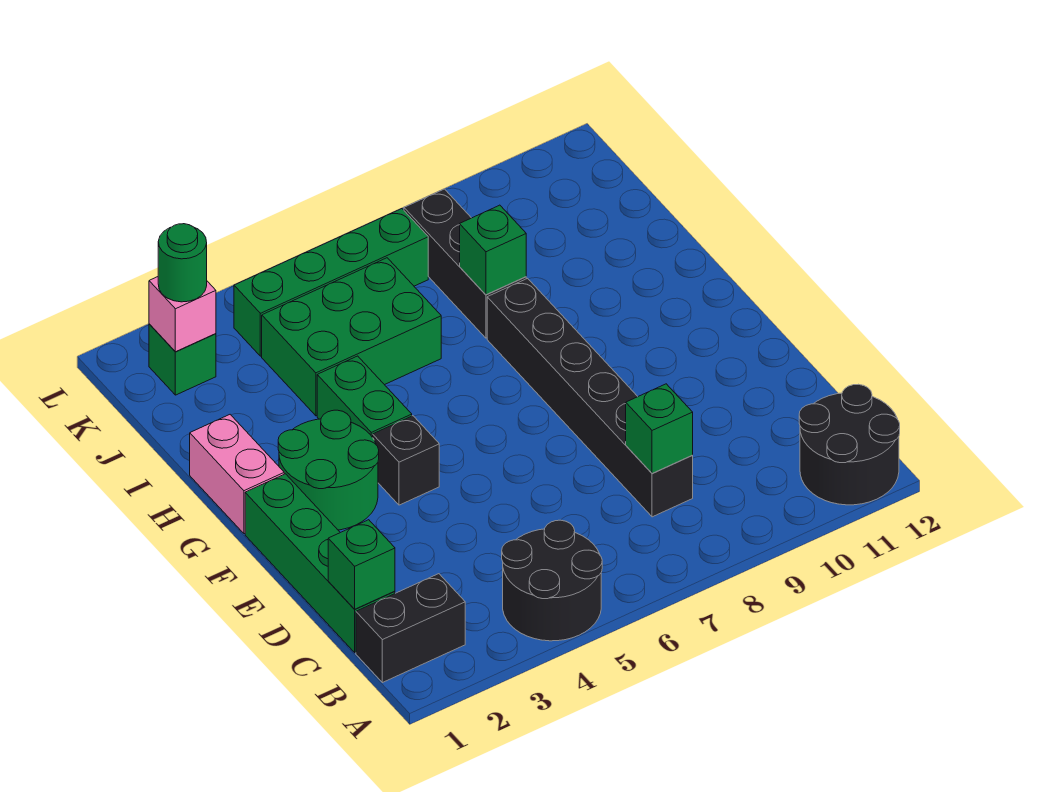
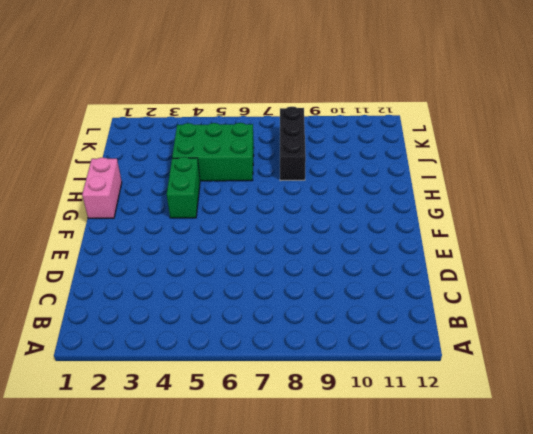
none -> black 2x2 round brick [502,520,602,641]
none -> black 2x2 round brick [799,384,900,505]
none -> black 1x2 brick [356,574,465,683]

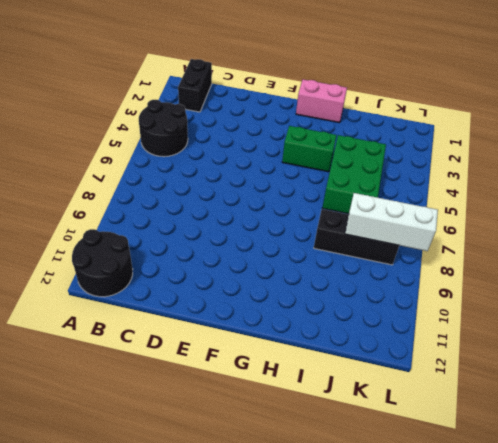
white 1x3 brick [345,193,438,251] -> none
none -> green 1x4 brick [245,474,395,653]
none -> black 1x6 brick [487,278,693,517]
none -> green 2x2 round brick [278,410,379,530]

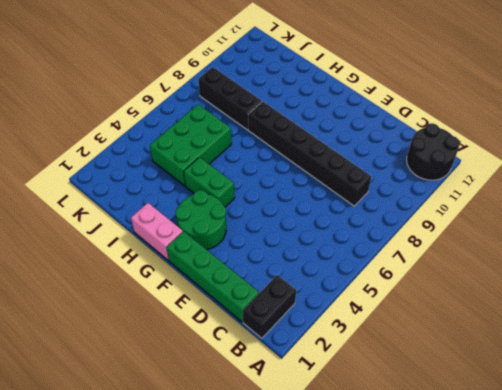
none -> black 2x2 round brick [502,520,602,641]
none -> black 1x1 brick [373,416,439,505]
none -> green 1x1 brick [149,324,216,395]

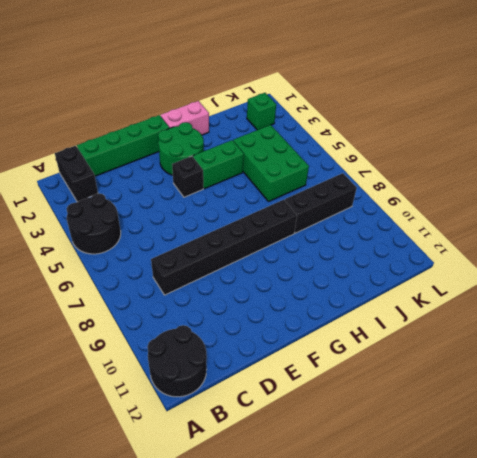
none -> green 1x4 brick [234,209,428,356]
none -> green 1x1 brick [328,520,395,609]
none -> green 1x1 brick [626,384,693,473]

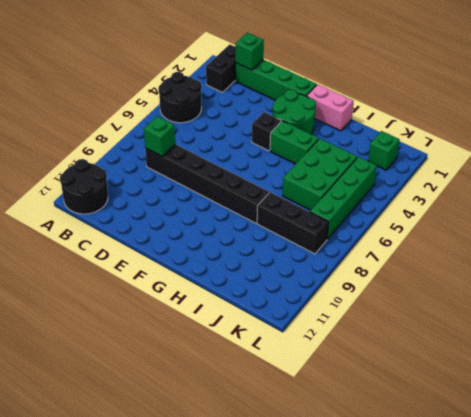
none -> green 1x1 brick [460,205,526,295]
none -> pink 1x1 brick [149,277,216,352]
none -> green 1x1 round brick [158,224,207,302]

